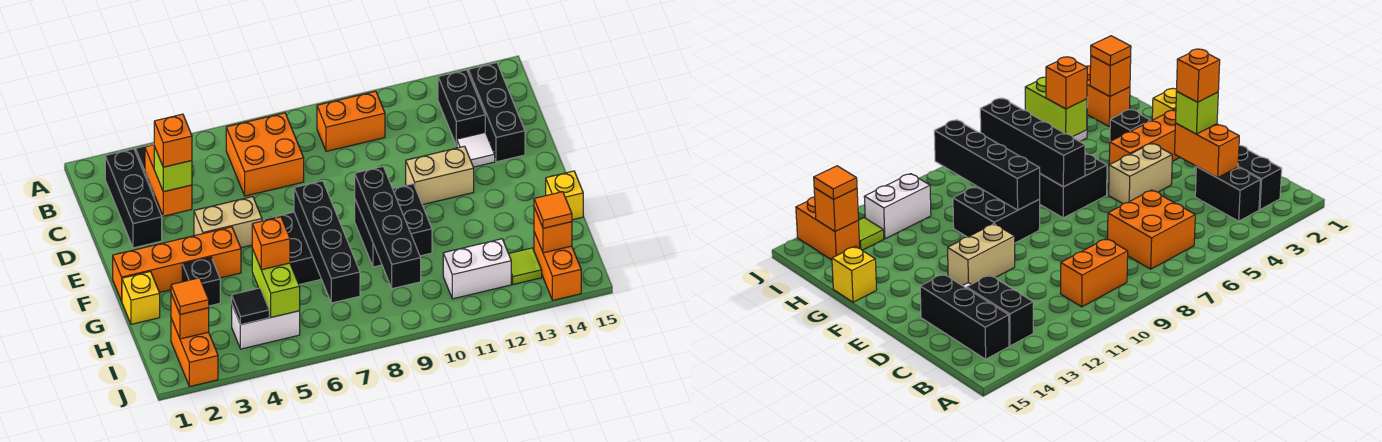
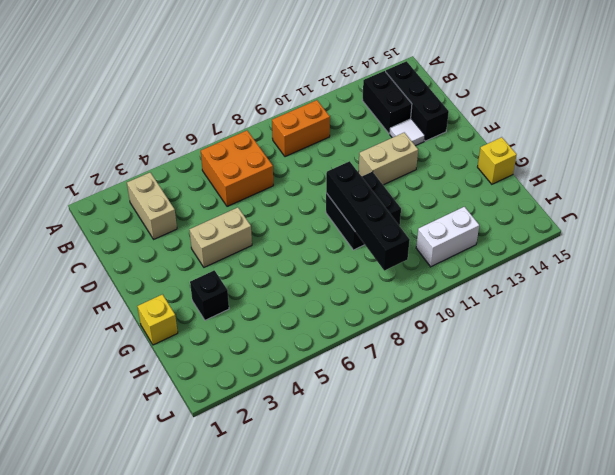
tan 1x2 brick [127,173,177,239] -> black 1x2 brick [1195,167,1261,221]
none -> black 1x3 brick [105,149,162,248]
none -> orange 1x4 brick [113,227,241,301]
none -> black 2x2 brick [264,212,321,285]
none -> orange 1x2 brick [171,318,218,387]

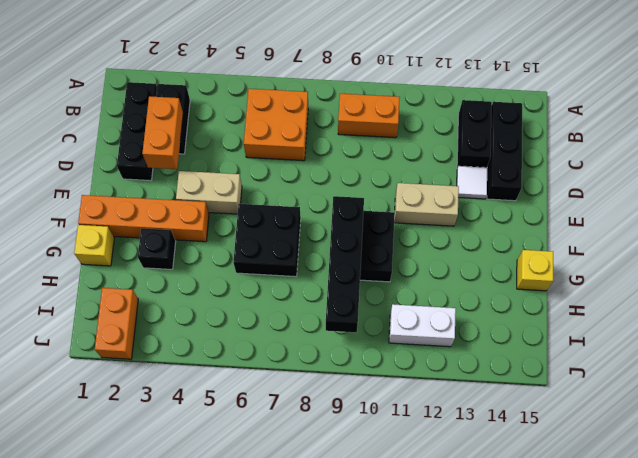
none -> white 1x2 brick [232,305,300,349]
none -> lime 1x1 tile [509,248,542,284]
none -> orange 1x2 brick [534,232,581,300]
none -> black 1x4 brick [294,181,360,303]

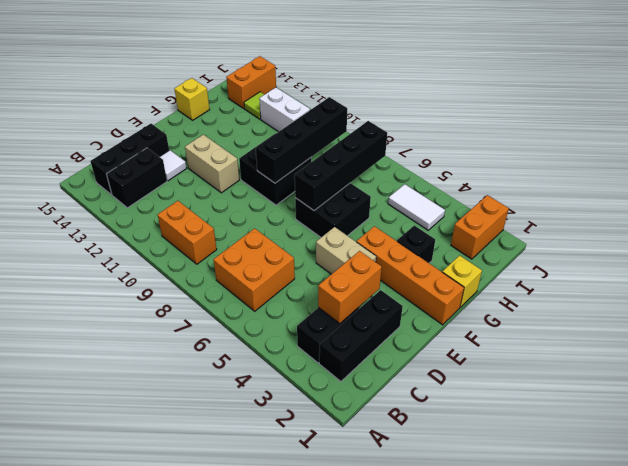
white 1x2 tile [388,184,445,230] -> white 1x2 brick [232,305,300,349]
none -> lime 1x2 brick [252,249,300,317]
none -> orange 1x1 brick [171,294,209,339]
none -> black 1x1 tile [232,288,269,325]
none -> orange 1x1 brick [534,208,572,253]

